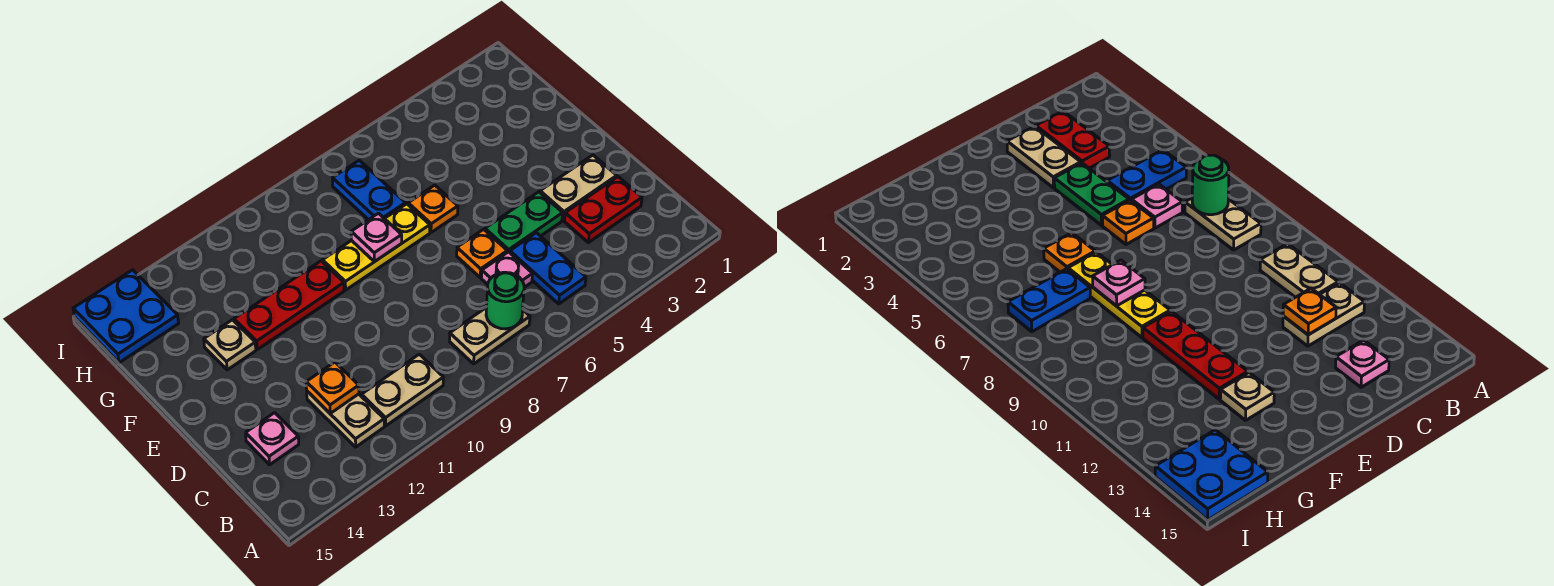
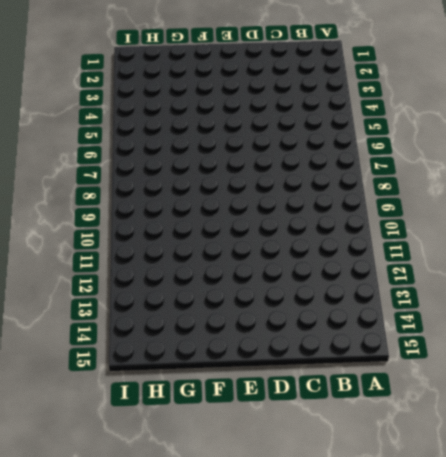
none -> blue 1x2 plate [510,233,586,304]
none -> tan 1x2 plate [450,307,530,364]
none -> tan 1x2 plate [362,354,443,426]

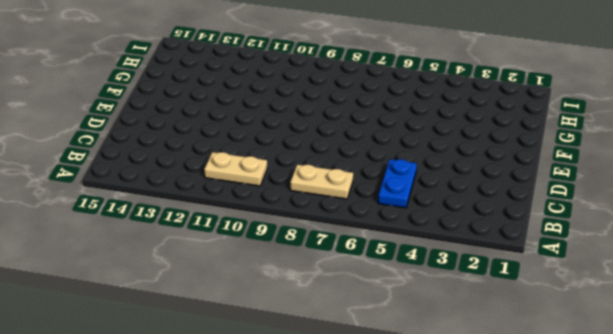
none -> tan 1x2 plate [307,391,384,447]
none -> red 1x2 plate [564,177,642,243]
none -> pink 1x1 plate [481,252,533,287]

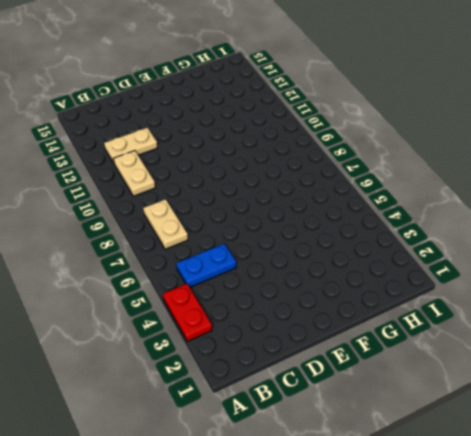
red 1x2 plate [163,284,212,341] -> red 1x2 plate moved to [564,177,642,243]
none -> pink 1x1 plate [481,252,533,287]
none -> pink 1x1 plate [246,413,299,465]
none -> tan 1x2 plate [540,155,617,220]

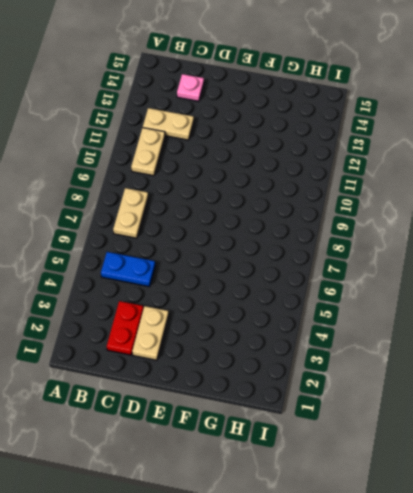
none -> pink 1x1 plate [481,252,533,287]
none -> green 1x2 plate [485,192,563,252]
none -> orange 1x1 plate [457,229,507,277]

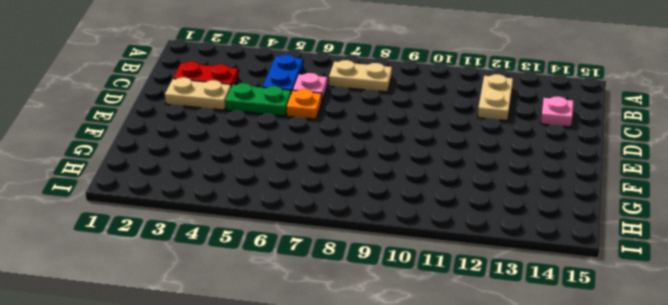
none -> tan 1x2 plate [362,354,443,426]
none -> orange 1x1 plate [408,185,458,232]
none -> yellow 1x3 plate [323,204,430,290]

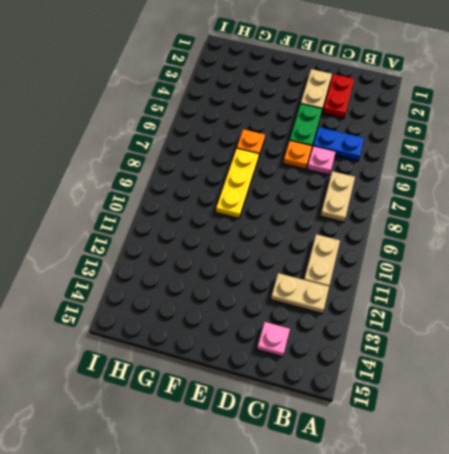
none -> red 1x3 plate [234,261,344,349]
none -> tan 1x1 plate [204,320,256,370]
none -> blue 1x2 plate [332,160,406,220]

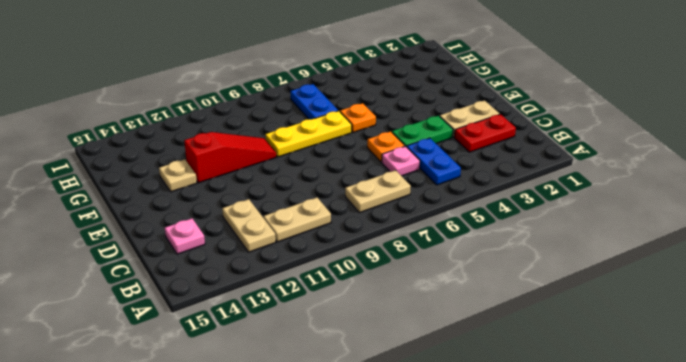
red 1x3 slope [184,132,276,183] -> red 1x3 plate [234,261,344,349]
none -> blue 2x2 plate [73,270,179,363]
none -> green 1x1 round brick [486,272,524,329]
none -> orange 1x1 plate [306,362,359,413]

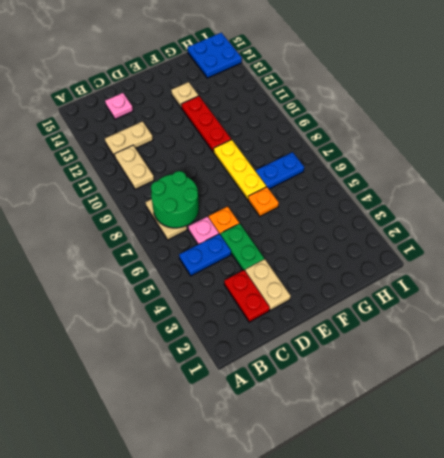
green 2x2 round brick [151,171,199,228] -> green 1x1 round brick [486,272,524,329]
none -> orange 1x1 plate [306,362,359,413]
none -> pink 1x1 plate [351,213,402,262]

